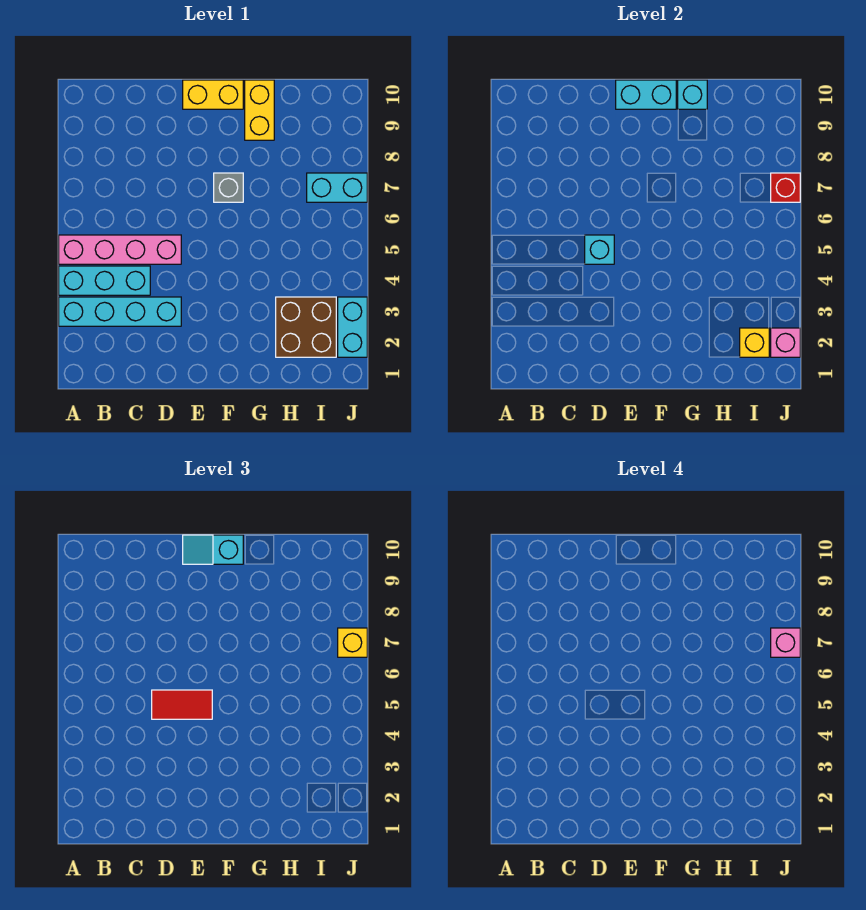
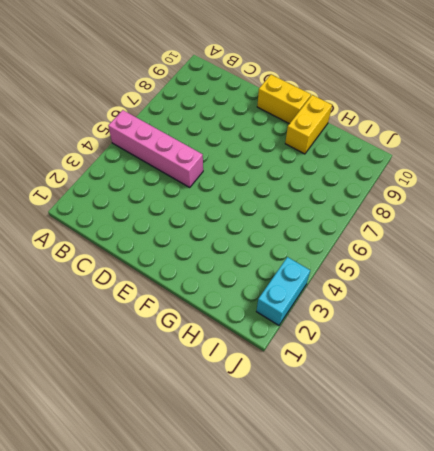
none -> cyan 1x4 brick [59,297,181,326]
none -> cyan 1x3 brick [59,266,150,295]
none -> grey 1x1 brick [214,173,243,202]

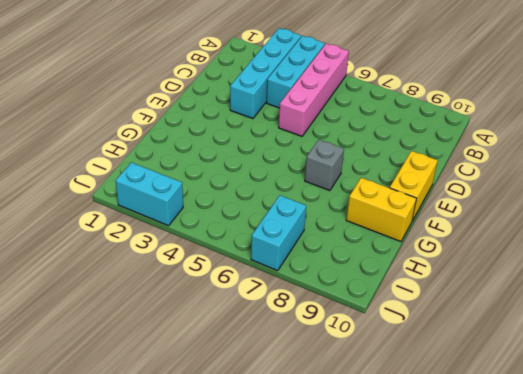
none -> brown 2x2 brick [276,297,336,357]
none -> cyan 1x1 brick [585,235,614,264]
none -> cyan 1x2 brick [616,80,676,109]

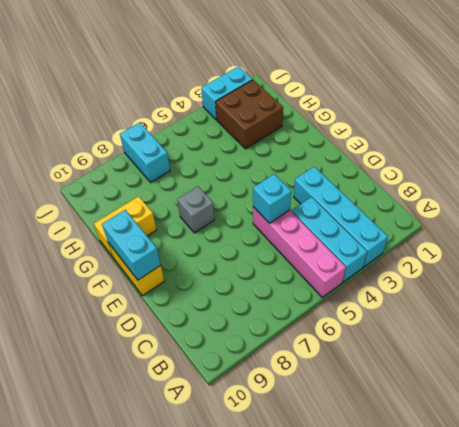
none -> cyan 1x1 brick [678,80,707,109]
none -> yellow 1x1 brick [740,328,769,357]
none -> pink 1x1 brick [771,328,800,357]

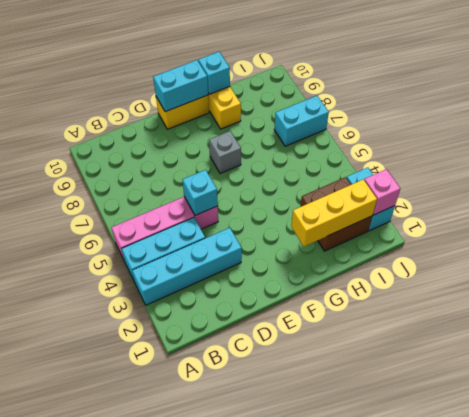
yellow 1x3 brick [291,179,377,246] -> yellow 1x1 brick [740,328,769,357]
none -> red 1x1 brick [771,173,800,202]
none -> red 1x2 tile [152,690,212,719]
none -> cyan 1x2 slope [183,535,243,564]

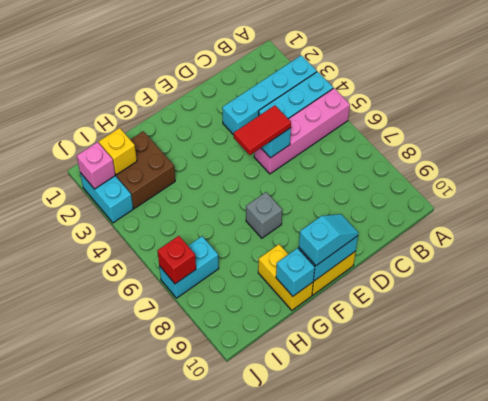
none -> yellow 1x1 brick [338,628,367,657]
none -> pink 1x1 brick [771,628,800,657]

